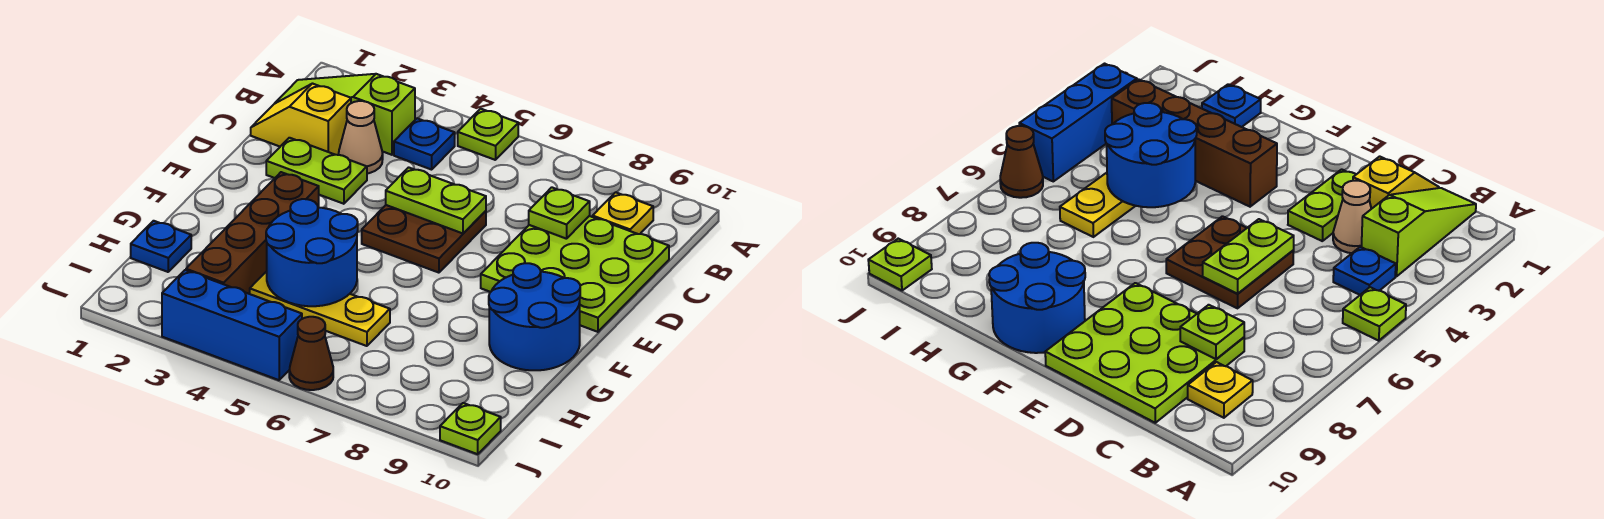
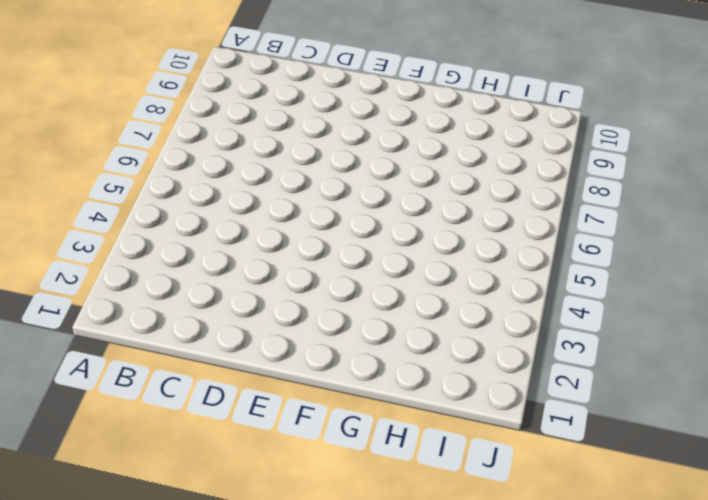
none -> lime 1x1 plate [458,109,518,160]
none -> lime 1x3 slope [275,74,415,155]
none -> blue 1x1 plate [394,118,455,170]

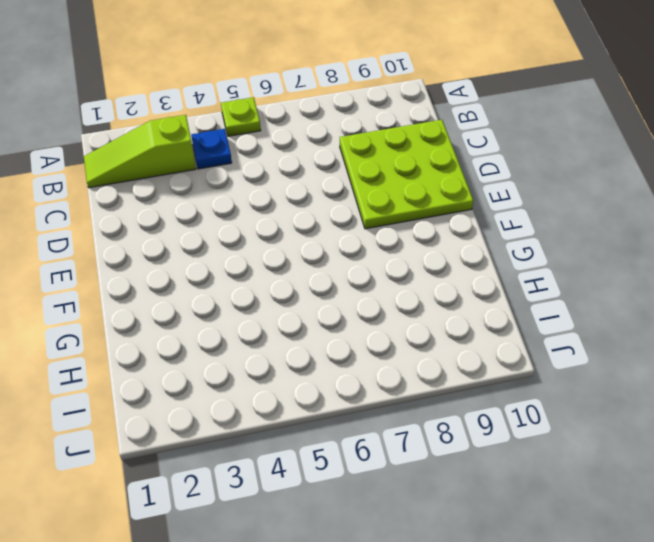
none -> yellow 1x1 plate [593,192,653,234]
none -> yellow 1x2 slope [251,84,351,155]
none -> tan 1x1 cone [339,101,383,174]

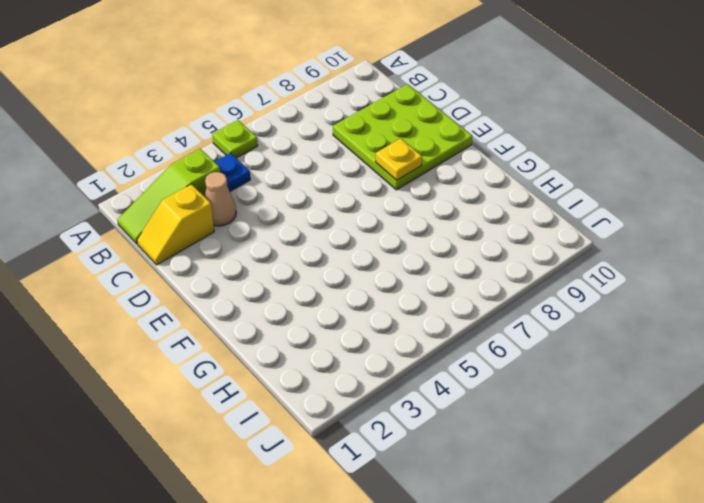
yellow 1x1 plate [376,138,422,180] -> yellow 1x1 plate moved to [593,192,653,234]
none -> lime 1x2 plate [266,138,367,204]
none -> brown 2x2 plate [362,205,486,273]
none -> brown 1x4 brick [186,172,319,294]

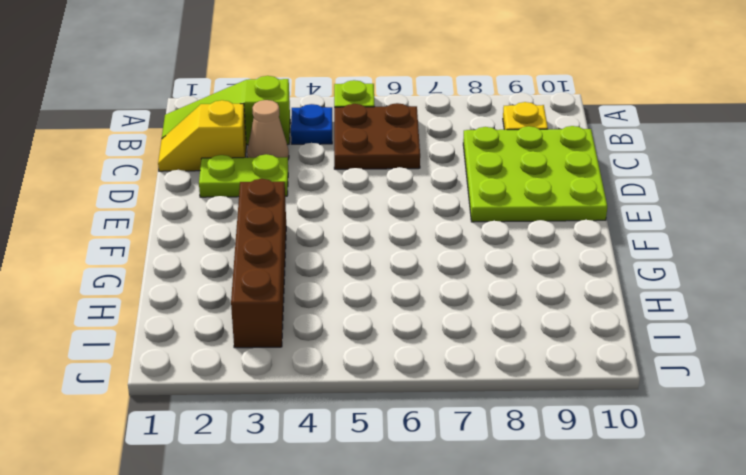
brown 2x2 plate [334,103,420,169] -> brown 2x2 plate moved to [362,205,486,273]
none -> blue 2x2 round brick [489,263,580,370]
none -> blue 1x1 plate [131,221,191,272]
none -> yellow 1x3 plate [250,271,390,346]

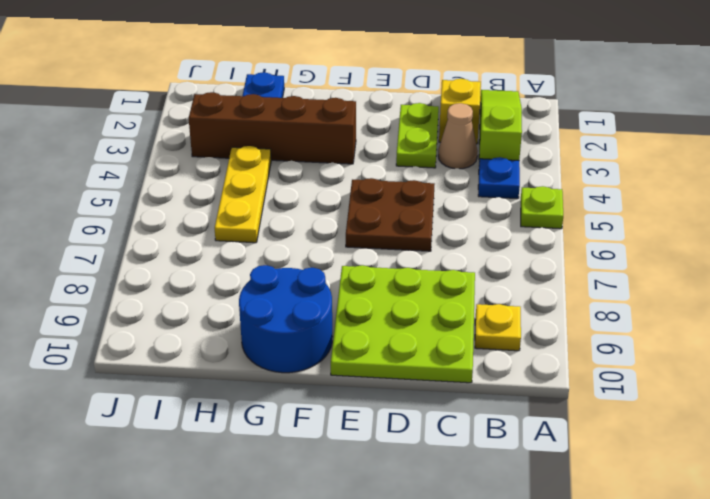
none -> blue 1x3 brick [162,270,302,380]
none -> brown 1x1 cone [289,317,333,390]
none -> lime 1x1 plate [440,403,501,454]

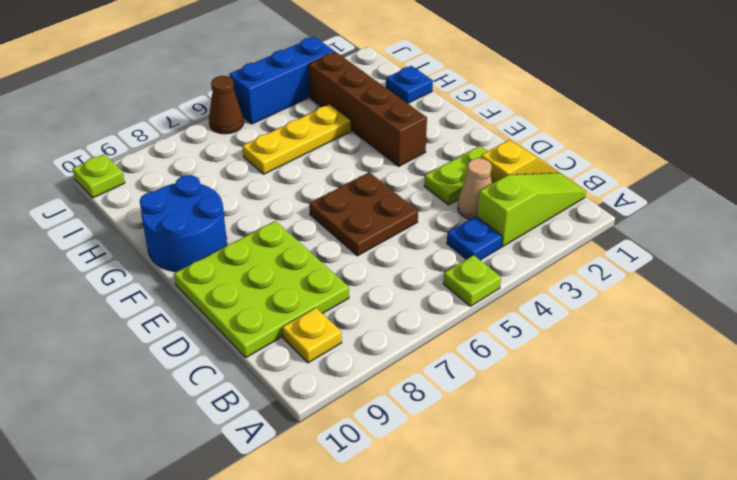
none -> lime 1x1 plate [529,187,590,239]
none -> lime 1x2 plate [386,167,486,233]
none -> blue 2x2 round brick [266,199,358,306]

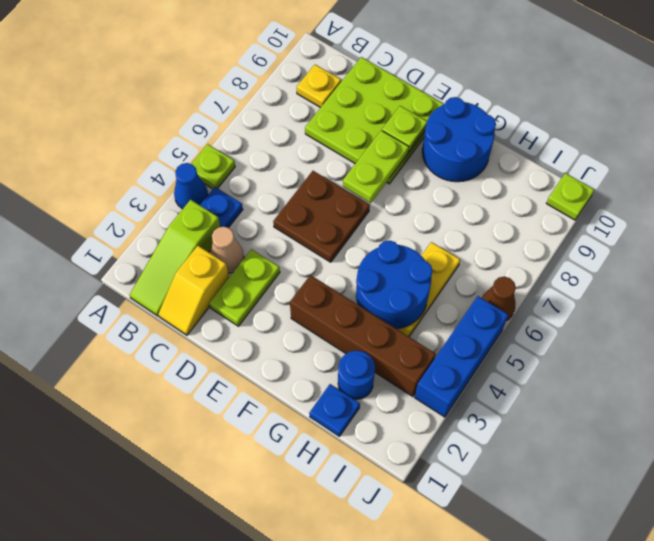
blue 1x1 cone [174,163,208,209] -> none
lime 1x2 plate [343,131,409,203] -> lime 1x2 plate moved to [386,167,486,233]
lime 1x1 plate [382,106,427,152] -> lime 1x1 plate moved to [529,187,590,239]
blue 1x1 round brick [338,351,375,399] -> none

